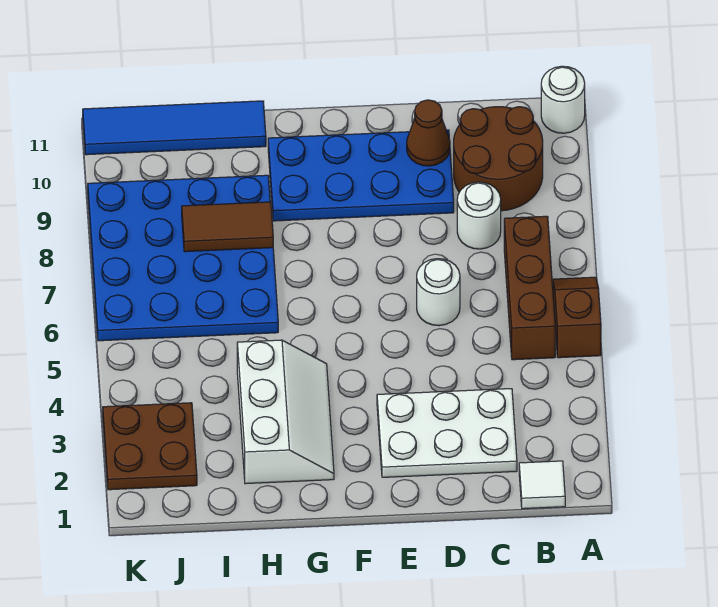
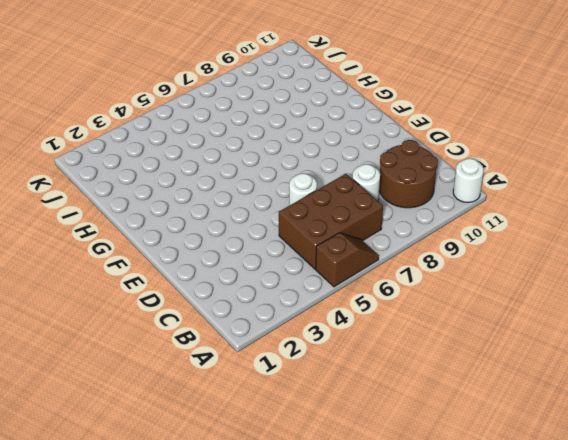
brown 2x3 brick [279,174,383,269] -> brown 1x3 brick [504,216,555,360]
none -> white 1x1 tile [519,461,565,509]
none -> white 2x3 plate [377,389,517,477]
none -> blue 2x4 plate [268,130,454,221]

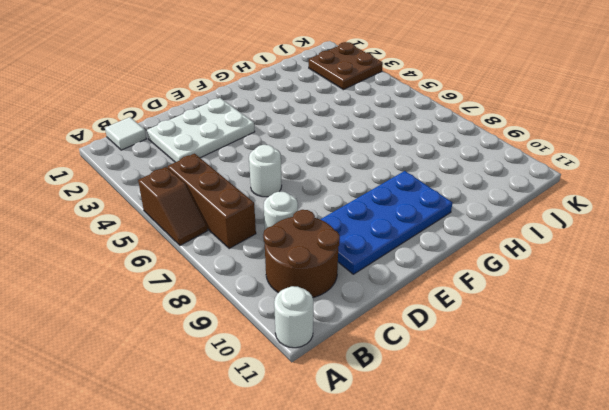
none -> white 2x3 slope [237,340,334,484]
none -> blue 4x4 plate [88,175,278,341]
none -> blue 1x4 tile [83,101,266,155]

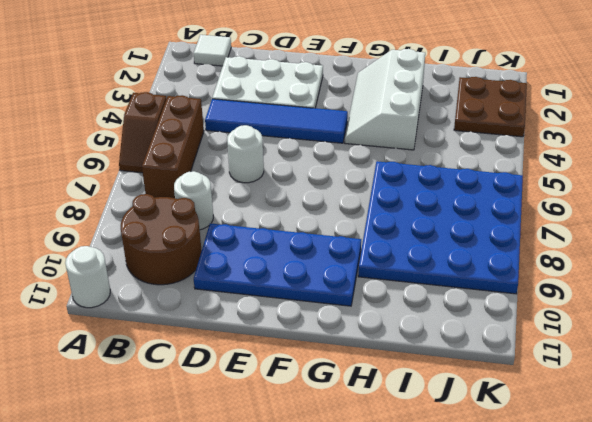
blue 1x4 tile [205,99,348,143] -> blue 1x4 tile moved to [83,101,266,155]
none -> brown 1x1 cone [407,100,450,166]
none -> brown 1x2 tile [182,202,273,252]

